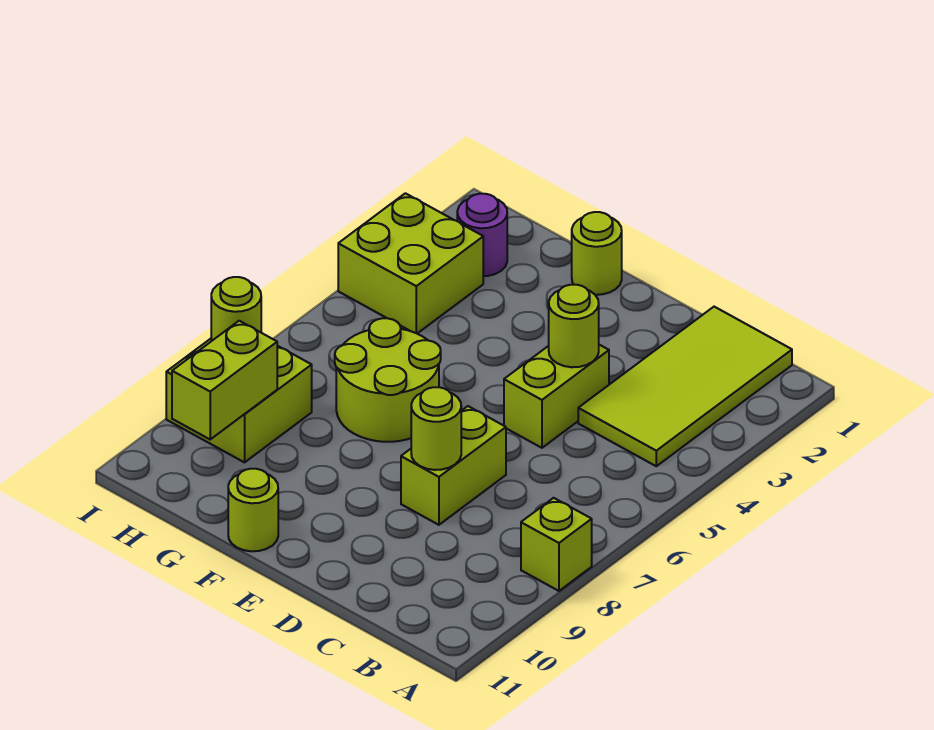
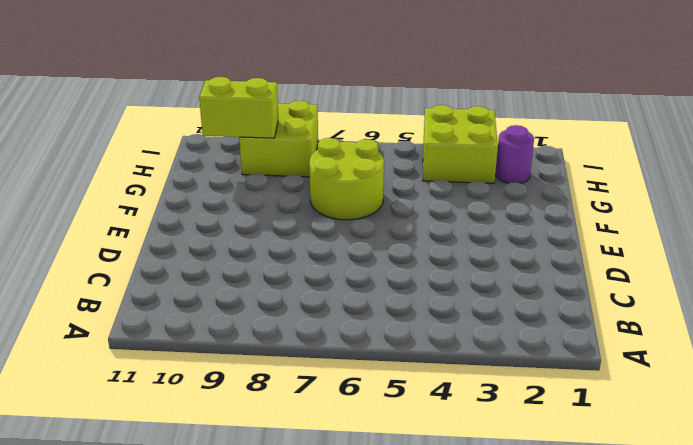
none -> lime 1x1 brick [521,498,592,591]
none -> lime 2x4 tile [578,307,792,466]
none -> lime 1x2 brick [504,345,609,448]

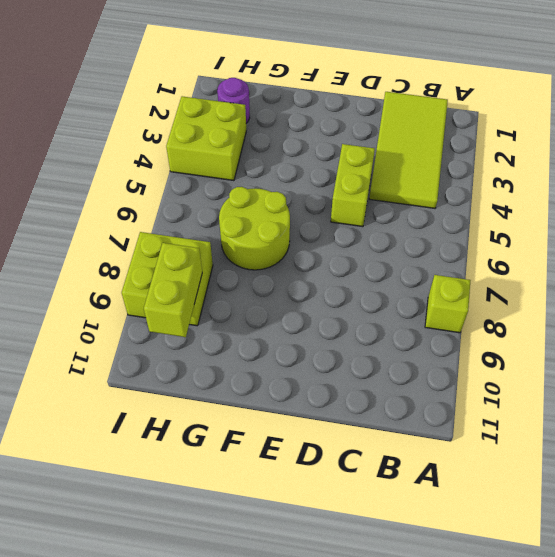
none -> lime 1x2 brick [401,406,506,525]
none -> lime 1x1 round brick [572,212,622,295]
none -> lime 1x1 round brick [228,469,278,551]

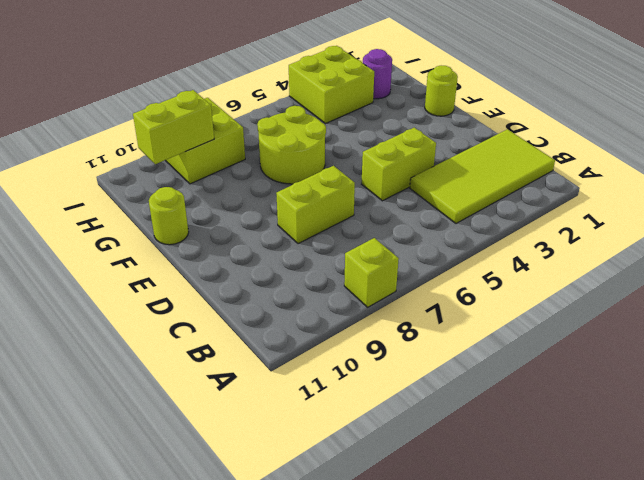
none -> lime 1x1 round brick [549,285,599,367]
none -> lime 1x1 round brick [411,387,461,470]
none -> lime 1x1 round brick [211,277,261,341]

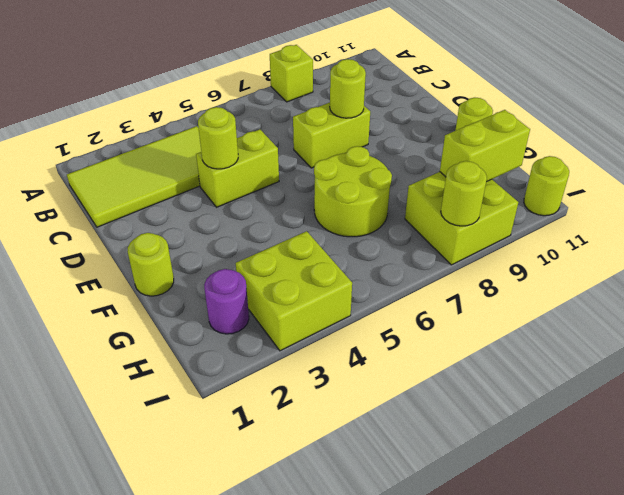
lime 1x1 round brick [524,156,569,216] -> none

